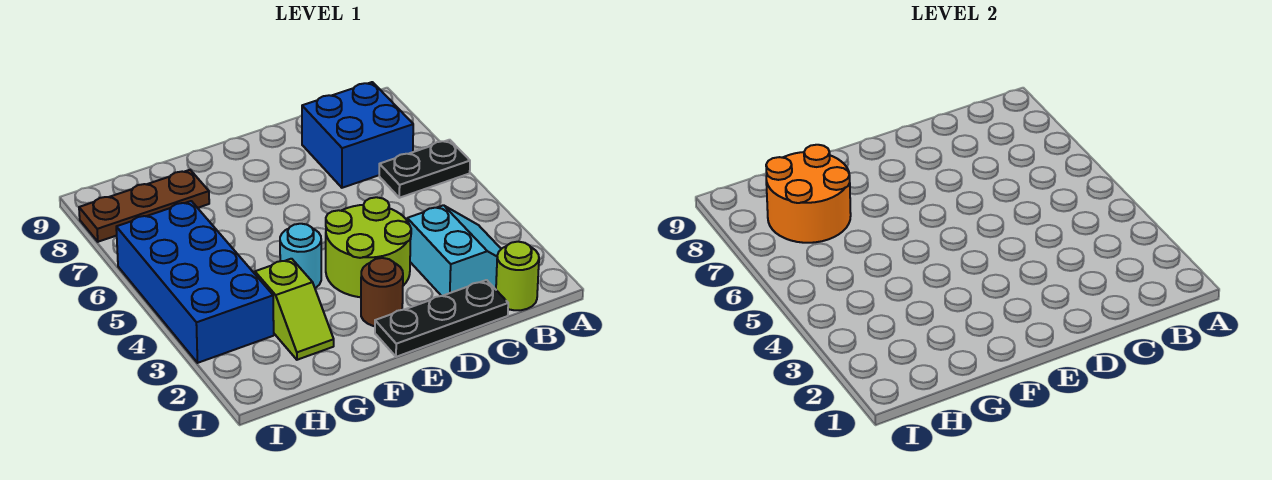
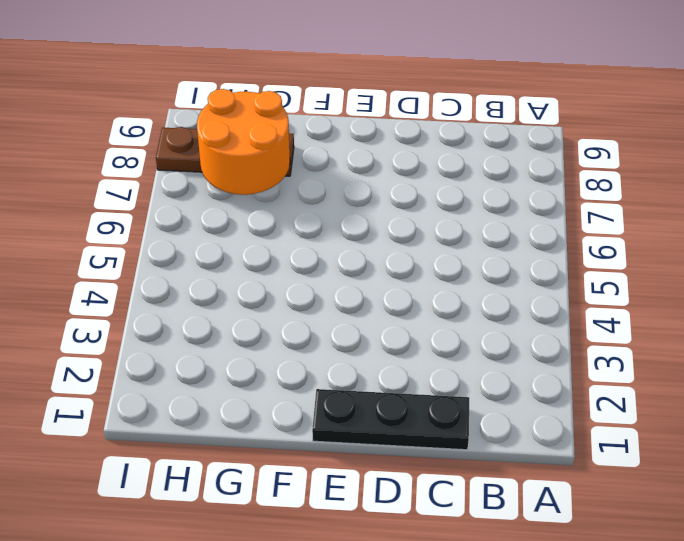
none -> black 1x2 plate [379,140,470,198]
none -> lime 1x1 round brick [496,242,539,310]
none -> cyan 2x2 slope [407,205,501,296]

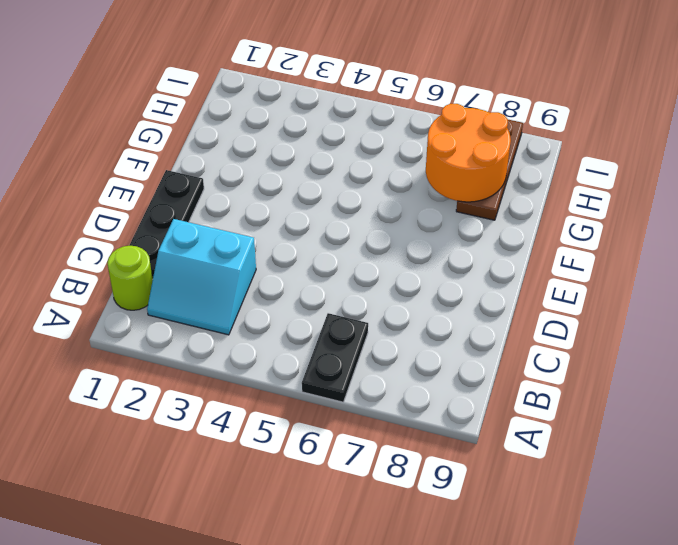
none -> blue 2x2 brick [302,82,413,188]
none -> lime 2x2 round brick [326,197,411,297]
none -> brown 1x1 round brick [361,258,403,326]

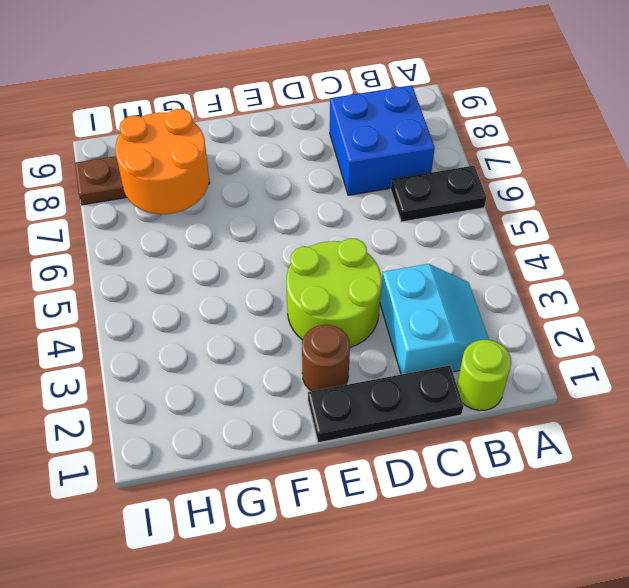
none -> cyan 1x1 round brick [280,224,321,288]
none -> lime 1x2 slope [255,259,334,360]
none -> blue 2x4 brick [116,201,274,363]

